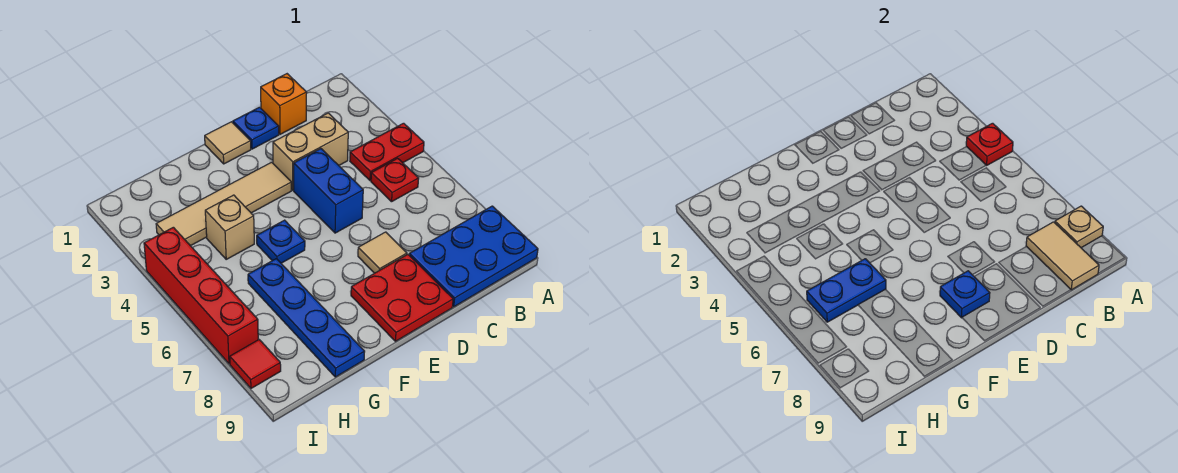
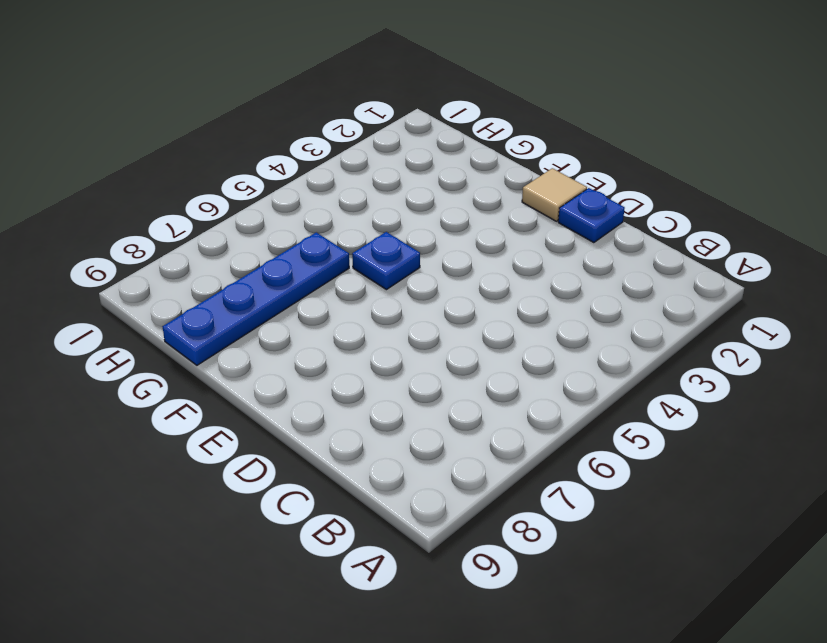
none -> red 1x2 plate [350,123,424,181]
none -> blue 2x3 plate [409,206,538,307]
none -> red 1x1 plate [371,158,419,202]

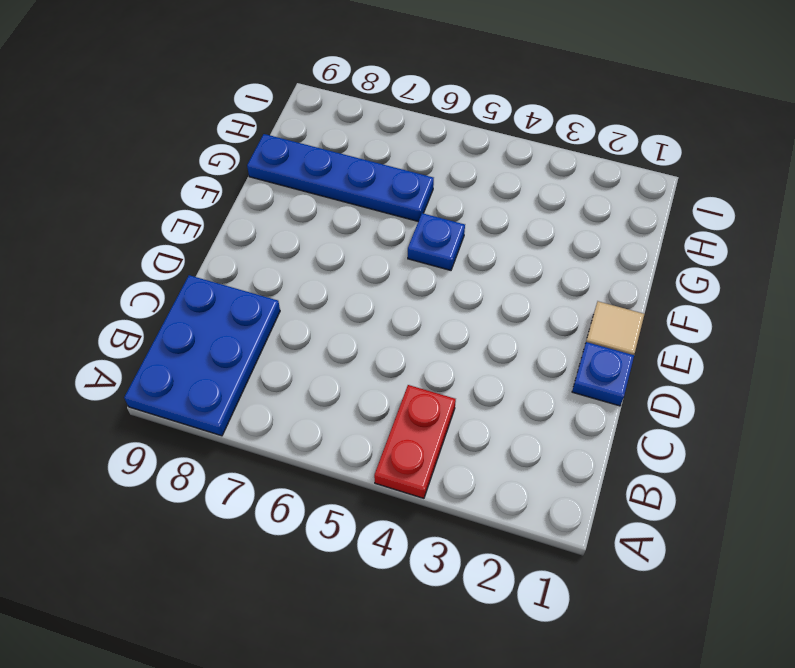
none -> red 1x1 plate [371,158,419,202]
none -> orange 1x1 brick [261,74,307,134]
none -> tan 1x2 brick [273,113,348,190]

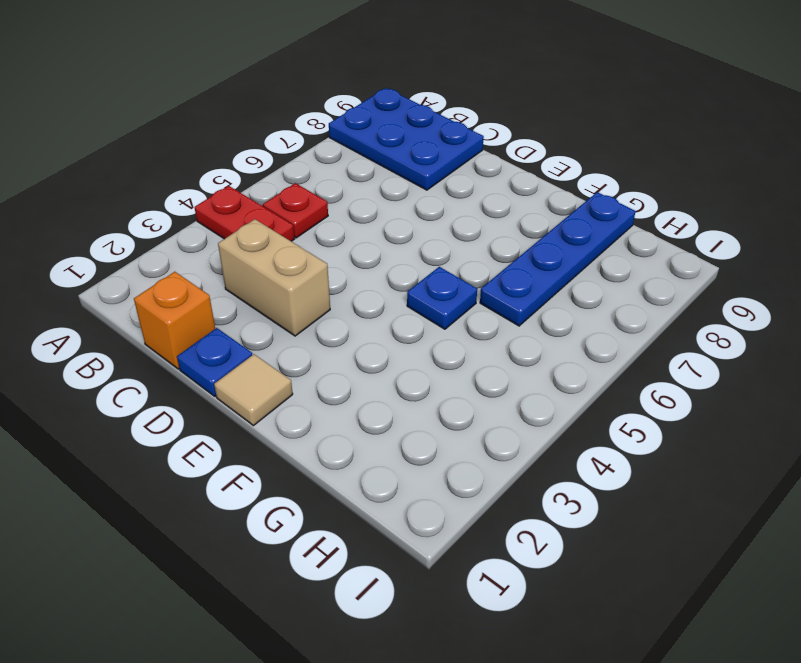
none -> blue 1x2 brick [294,149,363,233]
none -> tan 1x1 tile [358,232,407,273]
none -> red 2x2 plate [351,254,453,341]

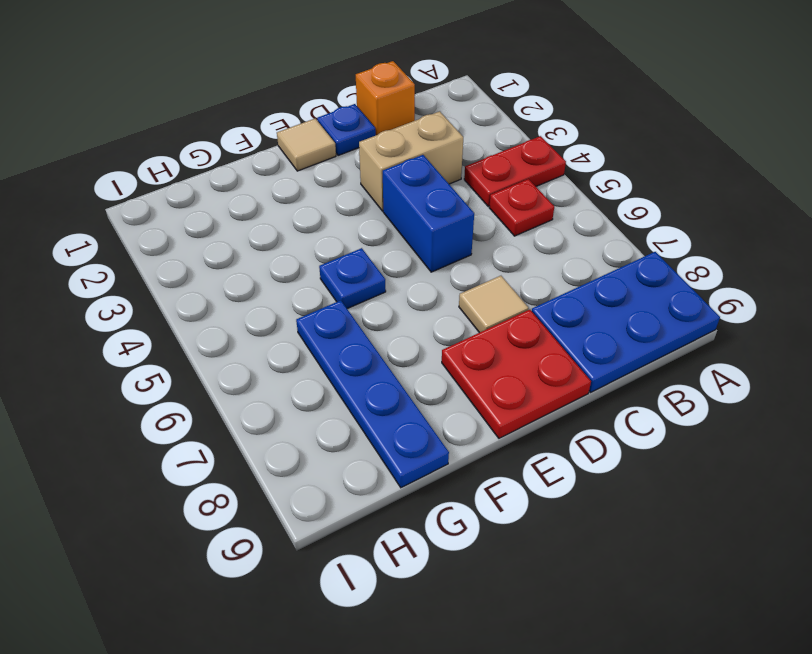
none -> tan 1x4 tile [156,162,291,246]
none -> tan 1x1 brick [205,195,254,259]
none -> red 1x4 brick [144,227,258,364]

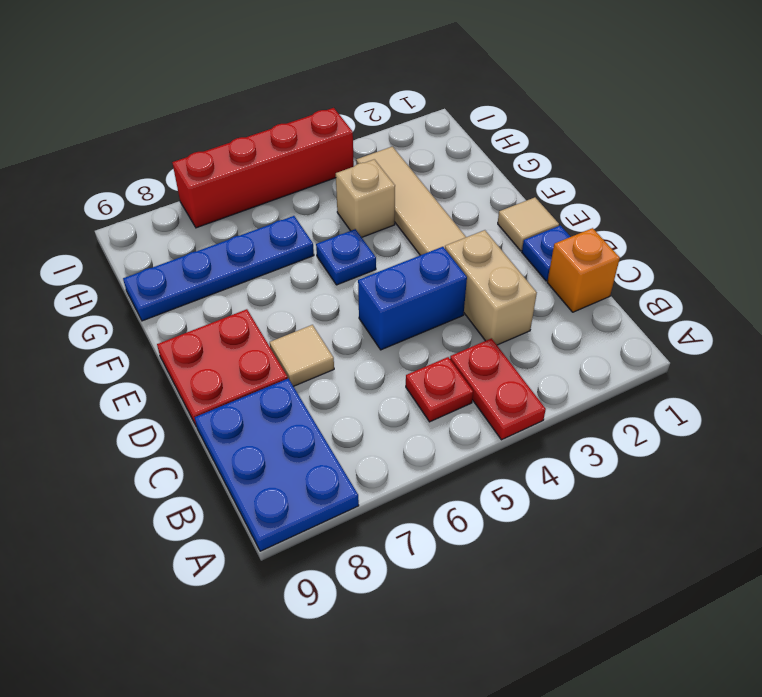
none -> red 1x1 tile [230,340,281,388]
none -> red 1x1 plate [966,123,1013,165]
none -> tan 1x1 plate [1055,206,1103,248]

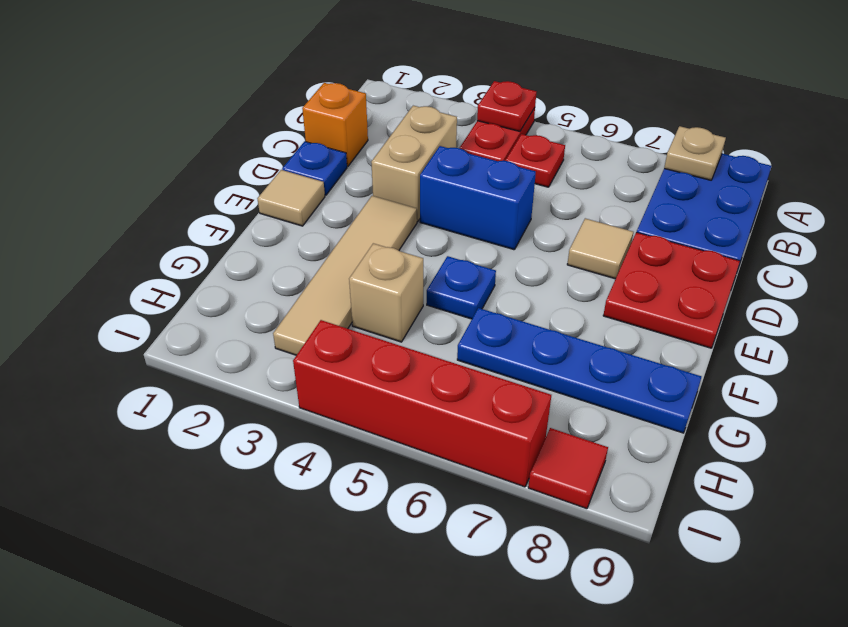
none -> tan 1x2 tile [1026,222,1099,290]
none -> blue 1x1 plate [940,271,990,318]
none -> blue 1x2 plate [807,259,886,322]

